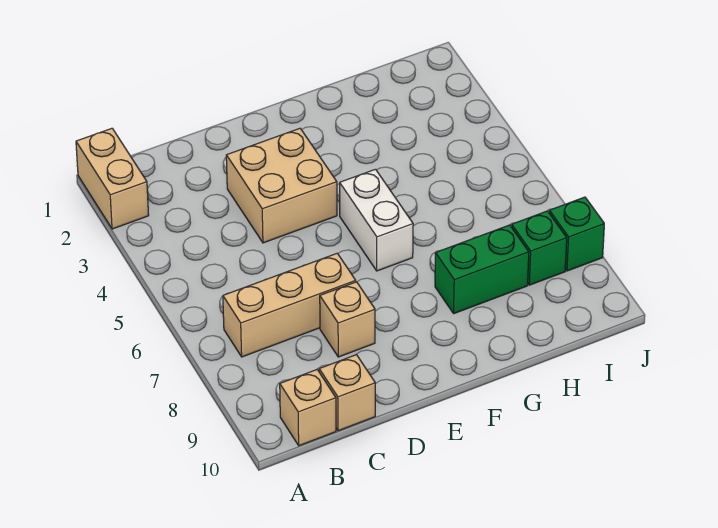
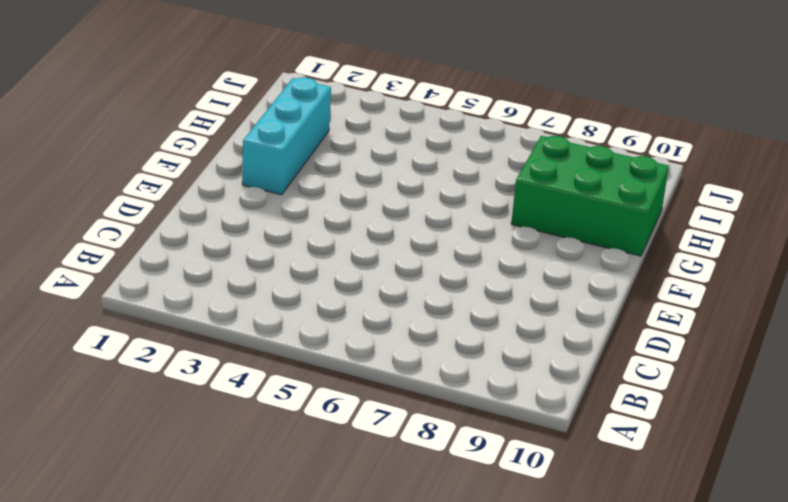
cyan 1x3 brick [242,77,331,195] -> none
green 2x3 brick [511,136,669,256] -> green 1x2 brick [435,225,529,313]
none -> tan 1x2 brick [76,128,149,229]
none -> tan 1x3 brick [223,253,356,357]

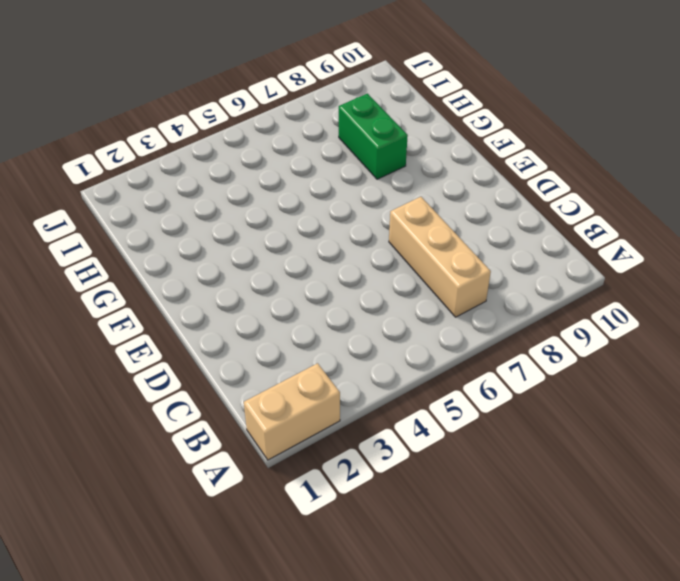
none -> tan 1x1 brick [280,370,336,446]
none -> tan 1x1 brick [319,355,375,431]

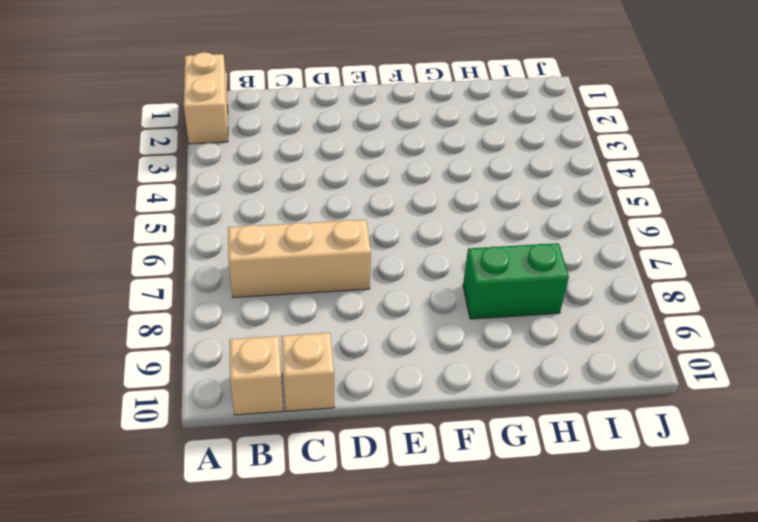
none -> tan 2x2 brick [226,128,337,243]
none -> tan 1x1 brick [320,282,375,357]

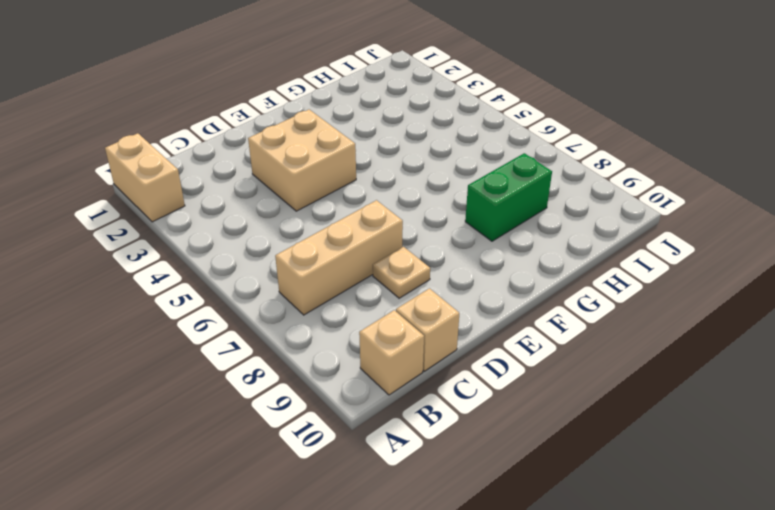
tan 1x1 plate [373,247,430,298] -> tan 1x1 brick [320,282,375,357]
none -> white 1x2 brick [340,169,413,271]
none -> green 1x1 brick [512,211,567,285]

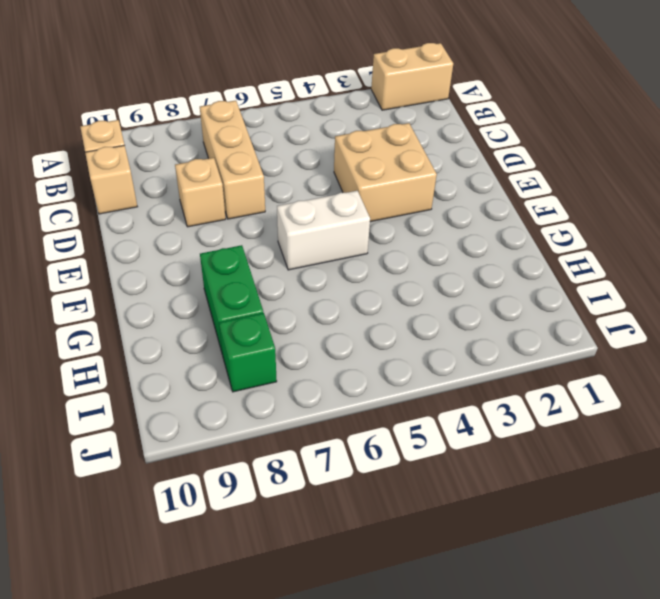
none -> green 1x1 brick [549,197,604,271]

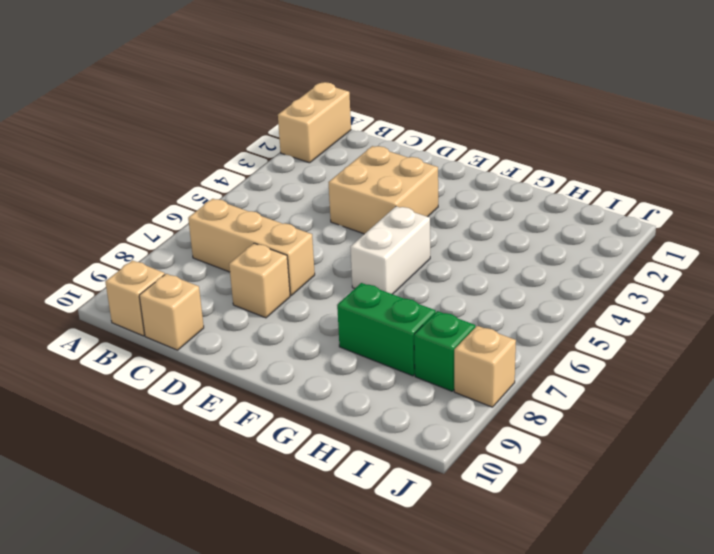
tan 1x1 brick [454,326,516,407] -> green 1x1 brick [549,197,604,271]

